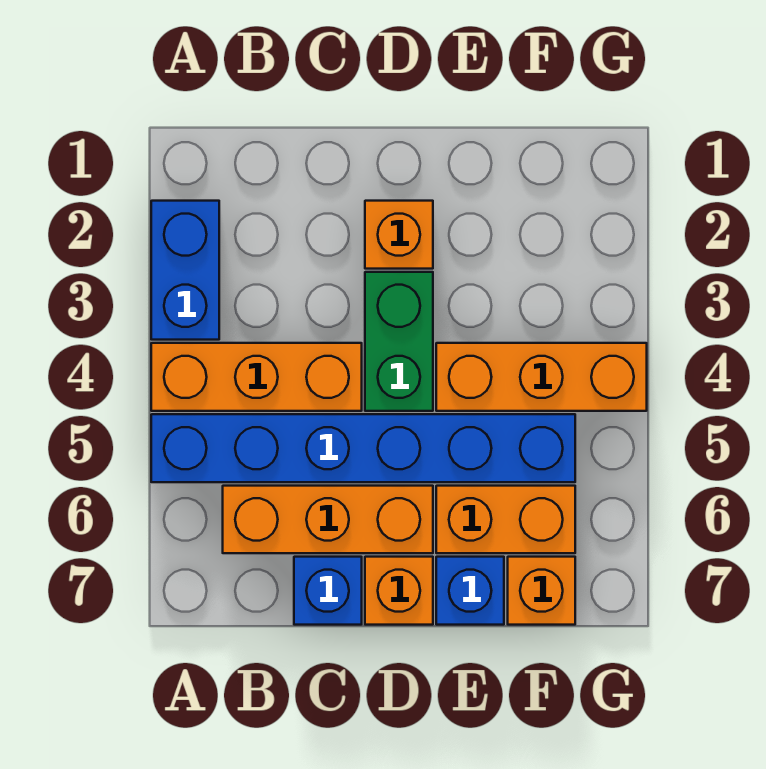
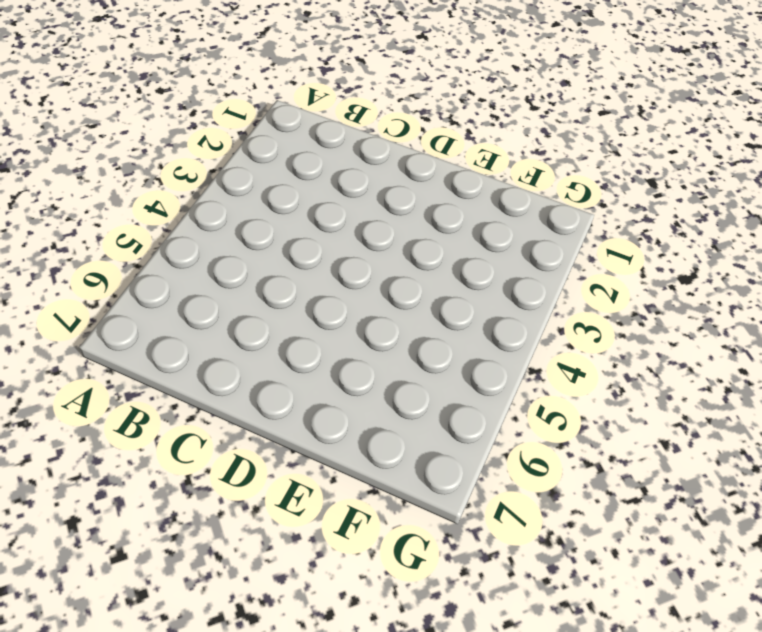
none -> blue 1x2 brick [151,201,219,340]
none -> orange 1x3 brick [151,343,362,411]
none -> blue 1x6 brick [151,414,575,482]

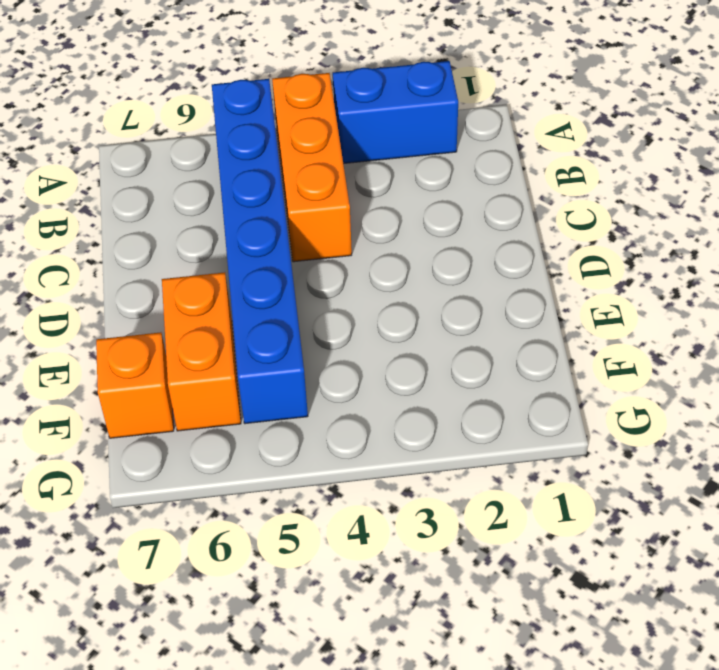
none -> orange 1x3 brick [223,486,433,553]
none -> blue 1x1 brick [294,557,362,625]
none -> orange 1x1 brick [365,201,433,269]

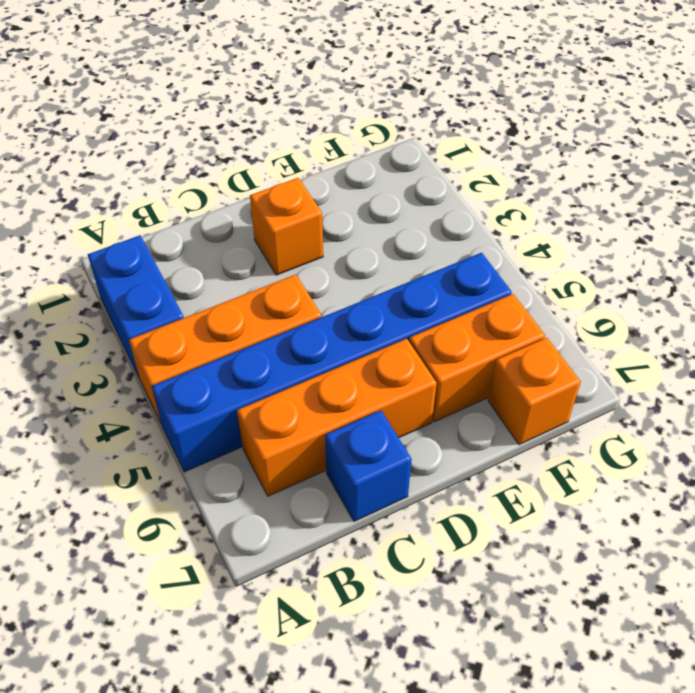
none -> green 1x2 brick [365,272,433,411]
none -> orange 1x1 brick [365,557,433,625]
none -> orange 1x3 brick [436,343,647,411]

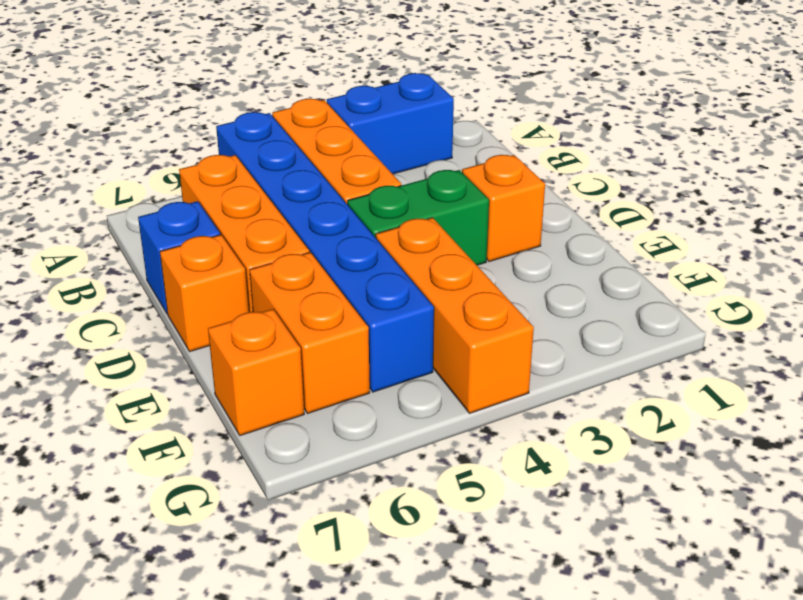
none -> blue 1x1 brick [436,557,504,625]

